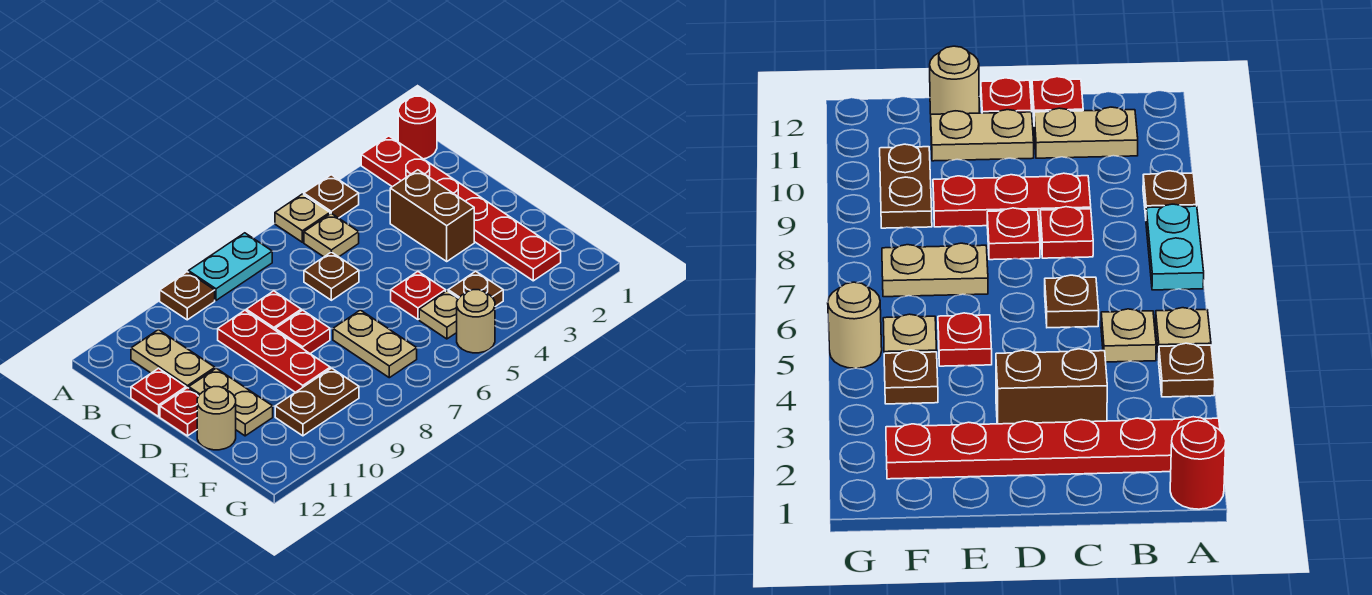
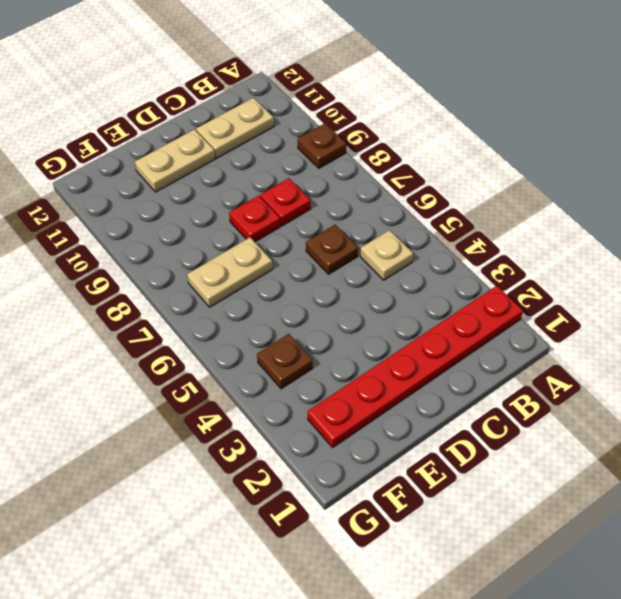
none -> red 1x1 round brick [398,96,437,159]
none -> brown 1x1 plate [304,175,359,218]
none -> tan 1x1 plate [275,194,330,242]

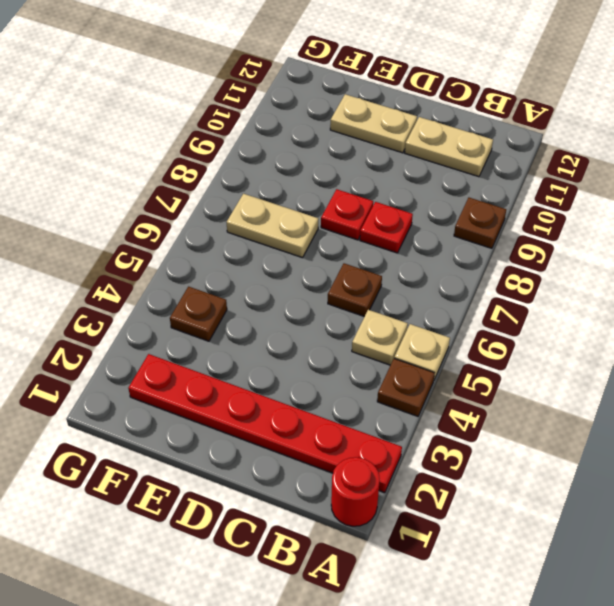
none -> cyan 1x2 plate [189,233,272,300]
none -> brown 1x2 brick [390,170,474,261]
none -> red 1x3 plate [218,310,330,392]

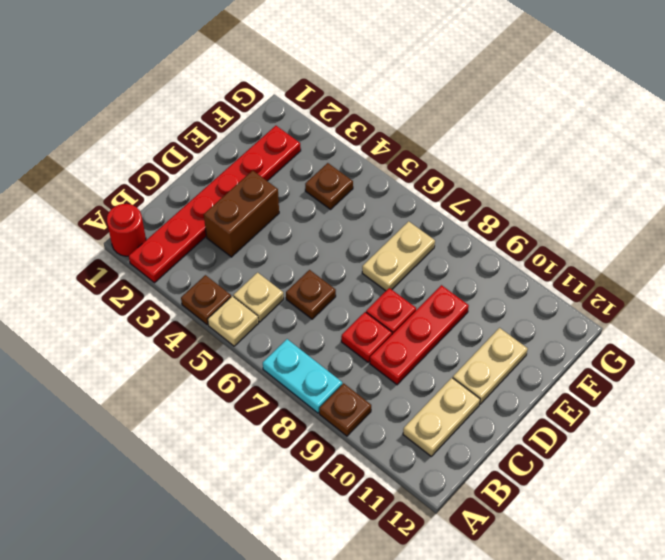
none -> red 1x1 plate [131,368,186,417]
none -> red 1x1 plate [160,388,199,436]
none -> red 1x1 plate [391,272,445,320]

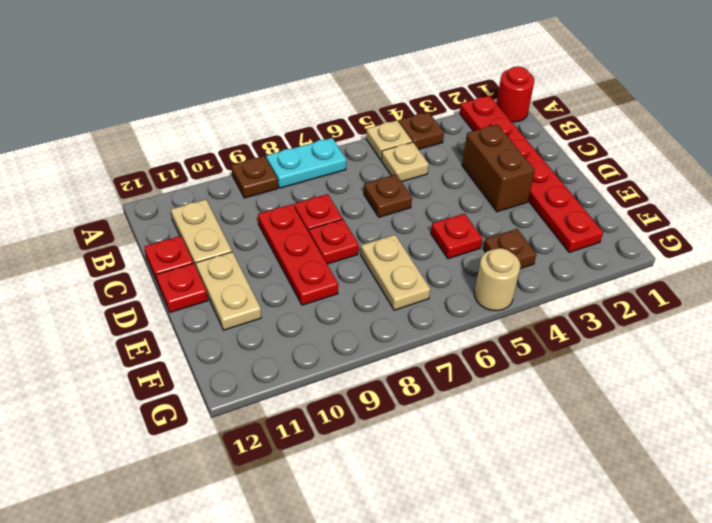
none -> tan 1x1 round brick [197,387,236,450]
none -> tan 1x1 plate [419,291,458,339]
none -> brown 1x2 plate [275,368,359,436]

